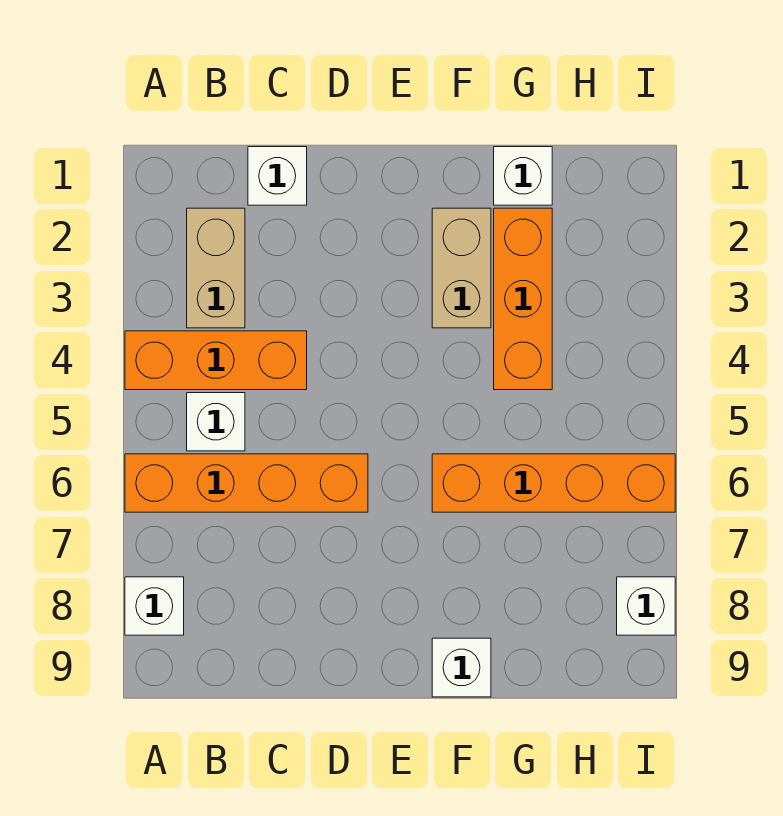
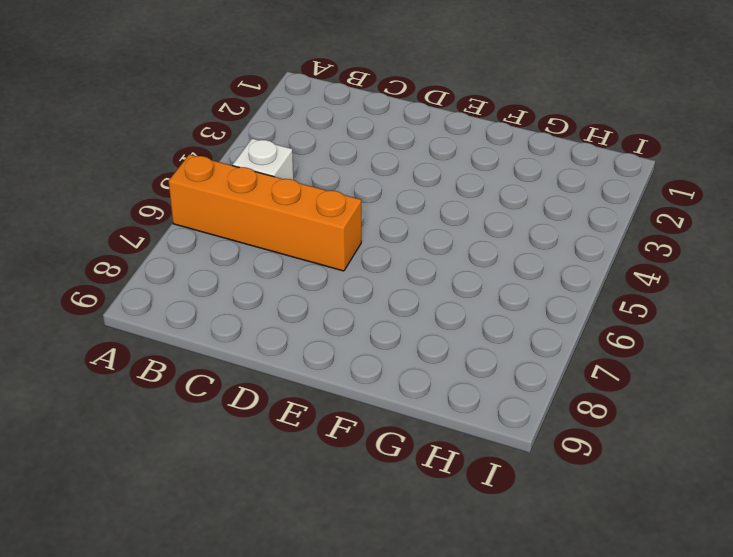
none -> orange 1x3 brick [125,331,307,390]
none -> white 1x1 brick [125,577,184,635]
none -> tan 1x2 brick [187,208,245,328]

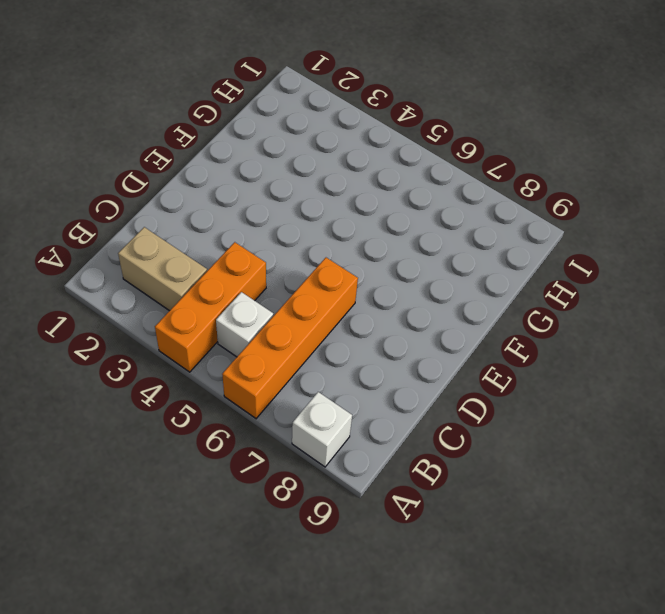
none -> white 1x1 brick [248,147,307,205]
none -> tan 1x2 brick [432,208,491,328]
none -> orange 1x4 brick [432,454,675,512]

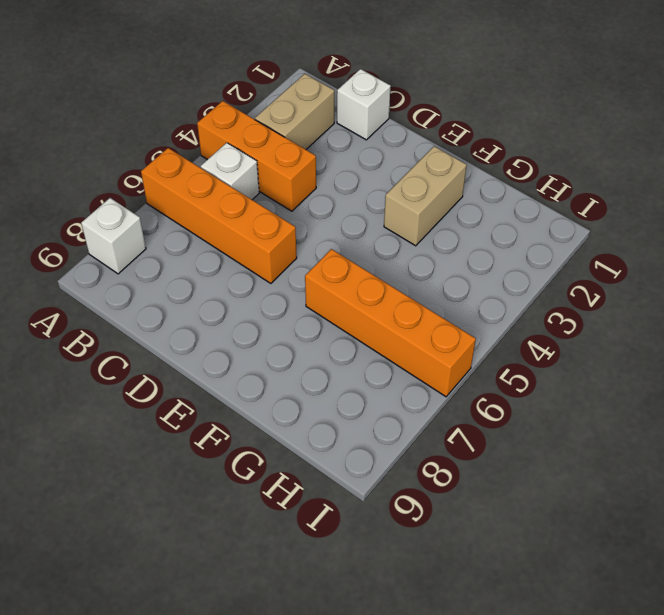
none -> white 1x1 brick [432,638,491,697]
none -> white 1x1 brick [494,147,552,205]
none -> orange 1x3 brick [494,208,552,390]

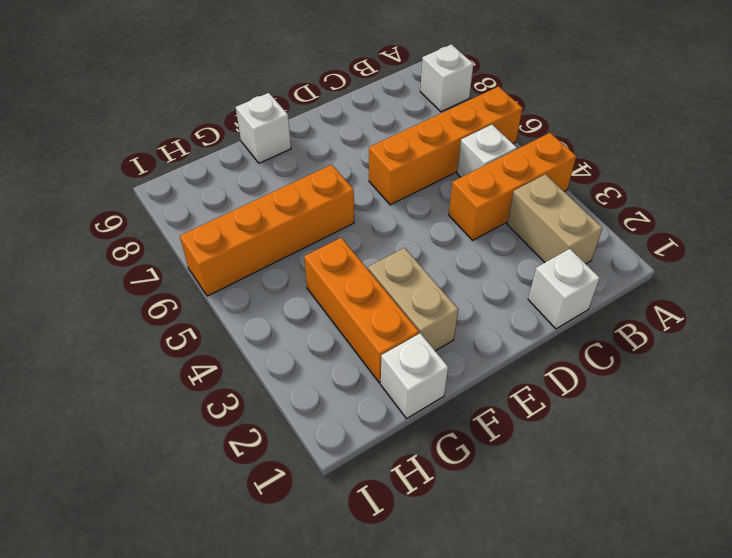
none -> white 1x1 brick [617,577,675,635]

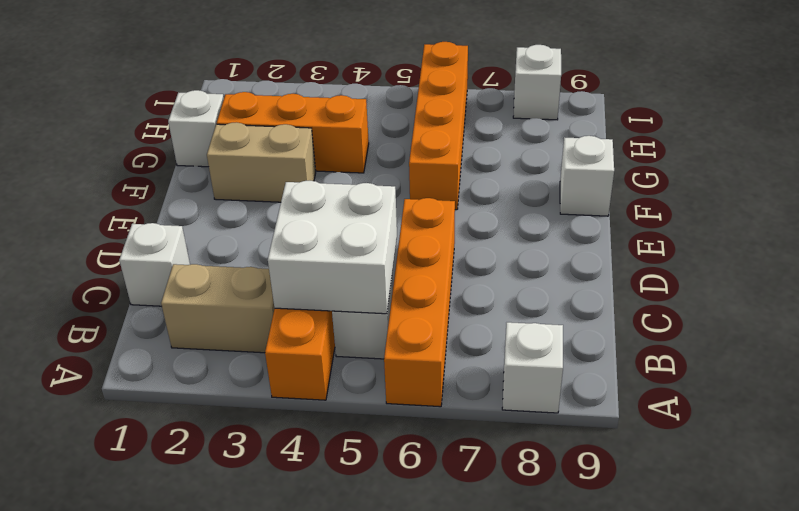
white 2x2 brick [268,181,397,314] -> none

